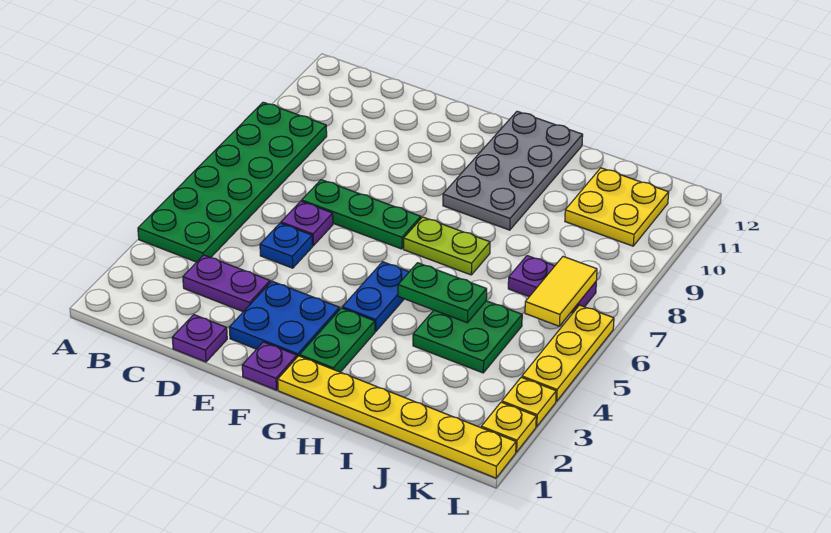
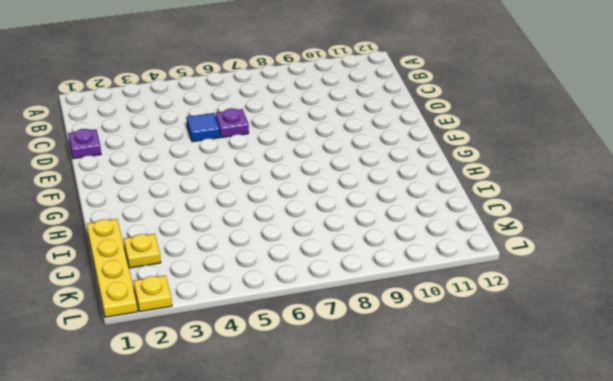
blue 1x1 tile [186,113,220,142] -> blue 1x1 plate [260,223,313,268]
yellow 1x4 plate [87,219,138,317] -> yellow 1x6 plate [278,356,516,478]
yellow 1x1 plate [124,234,161,268] -> yellow 1x1 plate moved to [502,377,556,427]
none -> green 2x6 plate [138,102,327,262]
none -> purple 1x2 plate [183,255,270,312]
none -> green 1x3 plate [302,180,421,249]

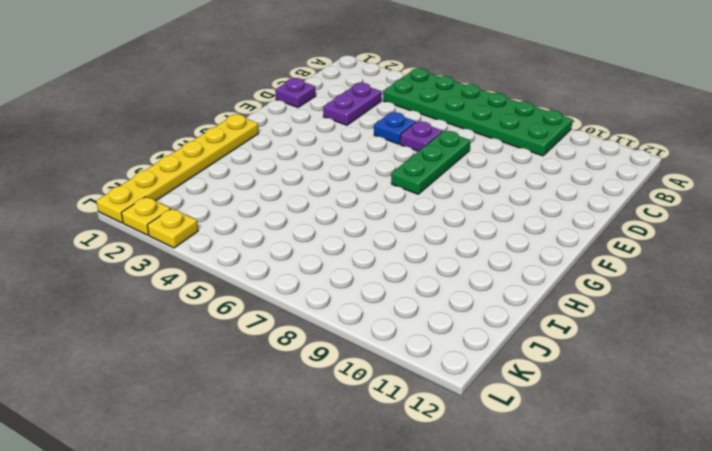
none -> blue 2x2 plate [229,281,340,357]
none -> purple 1x1 plate [242,342,297,390]
none -> green 1x2 plate [300,308,375,372]

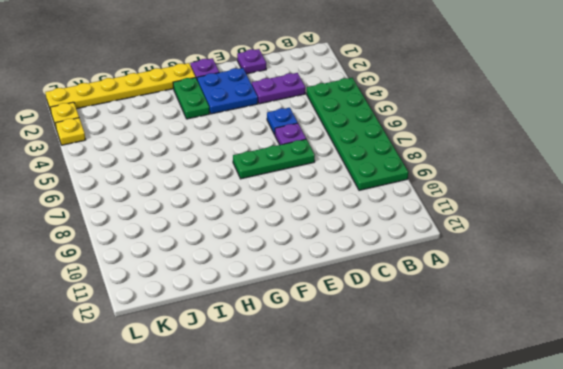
none -> blue 1x2 plate [342,262,409,331]
none -> lime 1x2 plate [404,217,490,275]
none -> grey 2x4 plate [443,111,583,230]

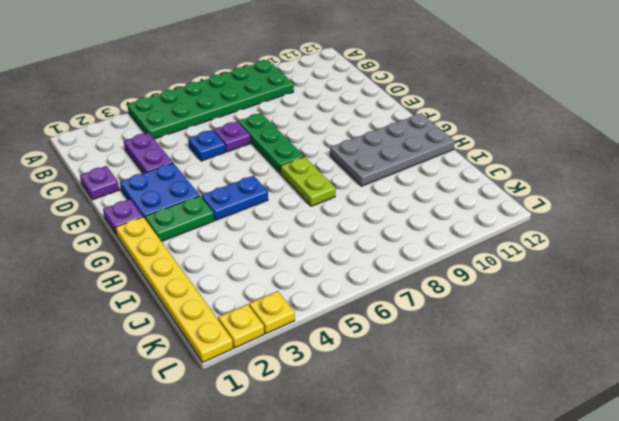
none -> green 2x2 plate [413,301,522,373]
none -> purple 1x2 plate [508,256,596,313]
none -> yellow 2x2 plate [565,168,669,246]

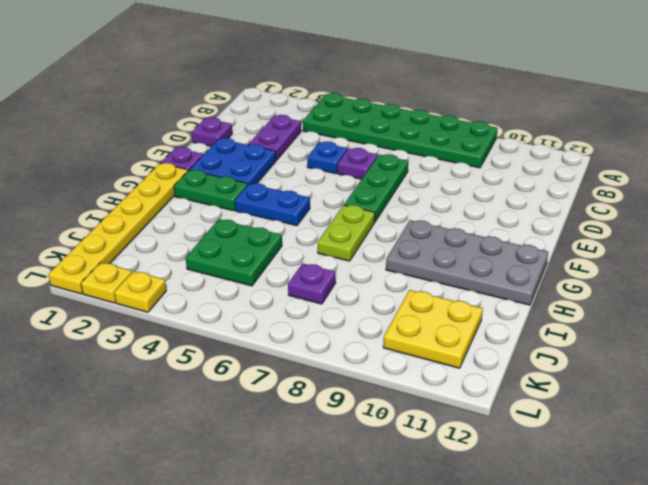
purple 1x1 plate [288,263,336,304] -> purple 1x2 plate [508,256,596,313]
none -> yellow 1x3 plate [522,305,614,401]
none -> green 1x2 plate [398,263,487,323]
none -> yellow 1x2 tile [525,257,597,326]

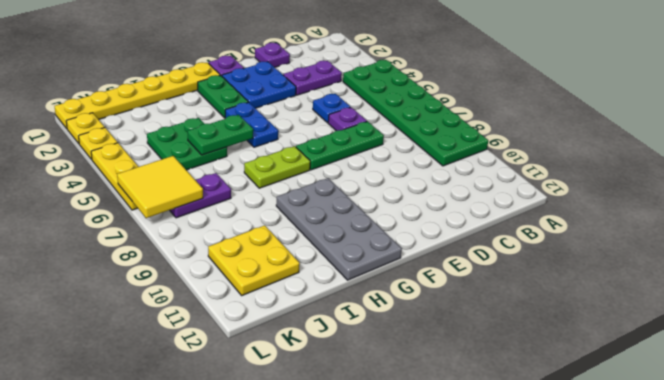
yellow 2x2 tile [117,156,203,218] -> yellow 1x2 tile [525,257,597,326]

